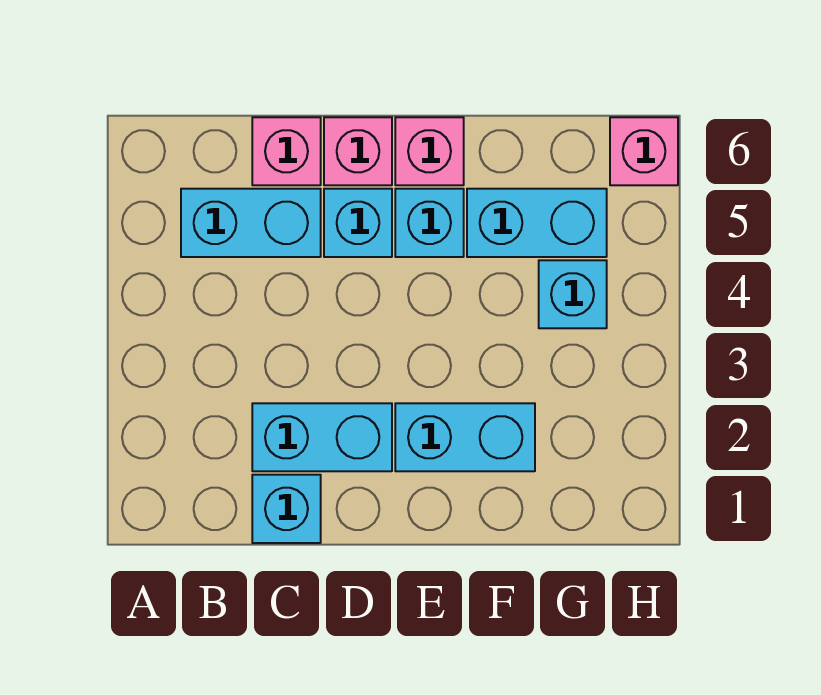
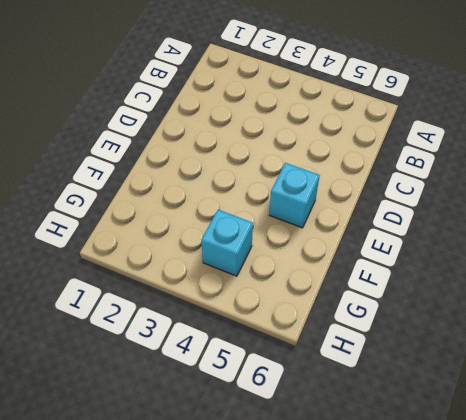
none -> cyan 1x2 brick [181,189,321,257]
none -> cyan 1x1 brick [252,475,321,543]
none -> cyan 1x2 brick [252,403,392,471]

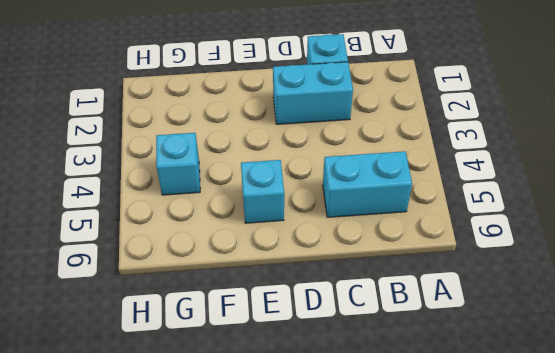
none -> pink 1x1 brick [252,117,321,185]
none -> cyan 1x1 brick [324,189,392,257]
none -> pink 1x1 brick [324,117,392,185]

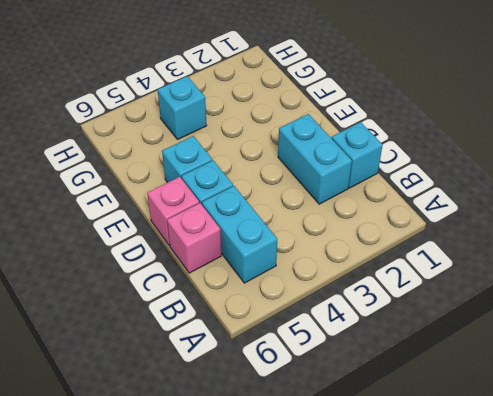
none -> cyan 1x2 brick [395,403,535,471]
none -> pink 1x1 brick [395,117,464,185]
none -> cyan 1x2 brick [467,189,607,257]

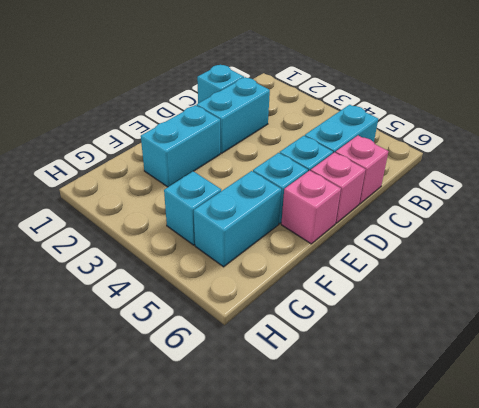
none -> pink 1x1 brick [610,117,678,185]

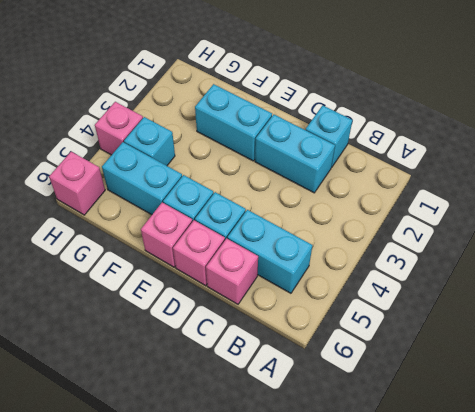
pink 1x1 brick [95,102,143,155] -> none

